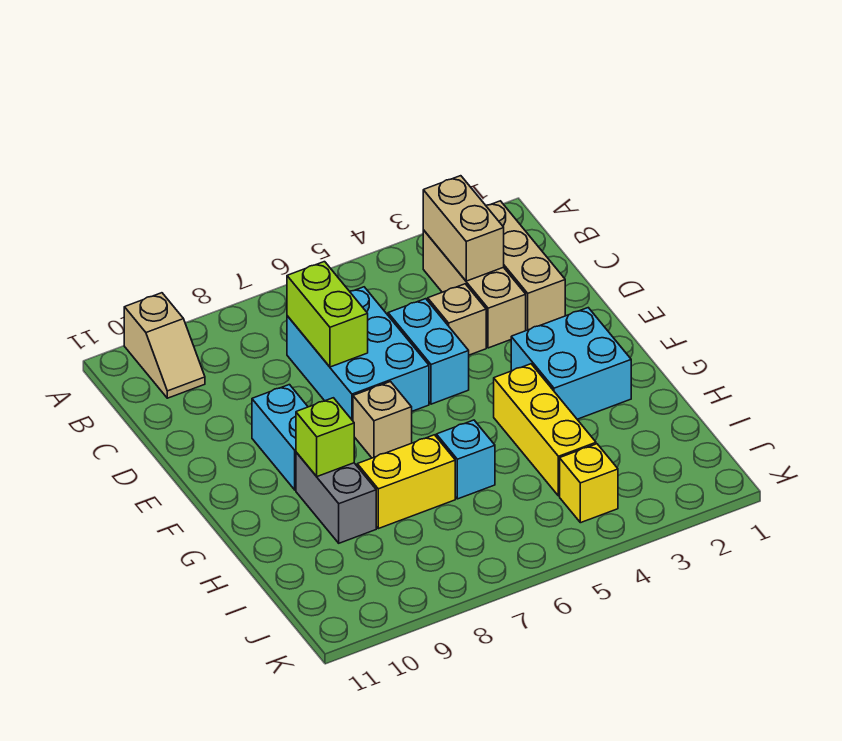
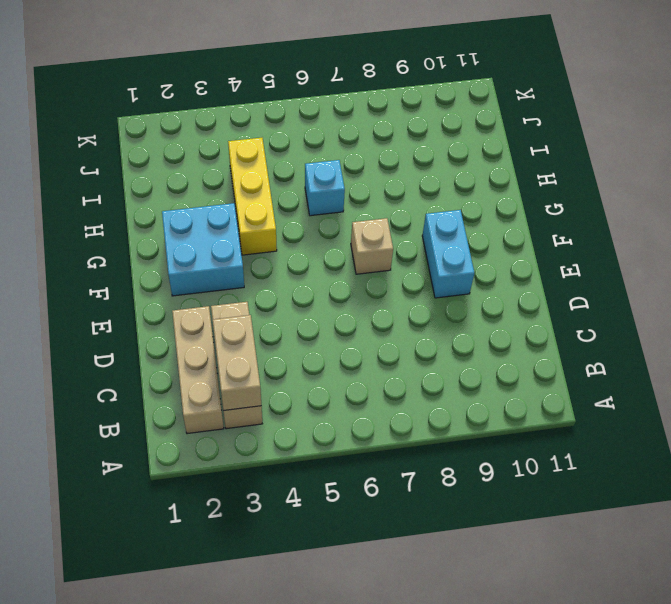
none -> tan 1x2 slope [124,293,205,398]
none -> cyan 2x3 brick [287,287,429,421]
none -> tan 1x1 brick [428,284,486,355]

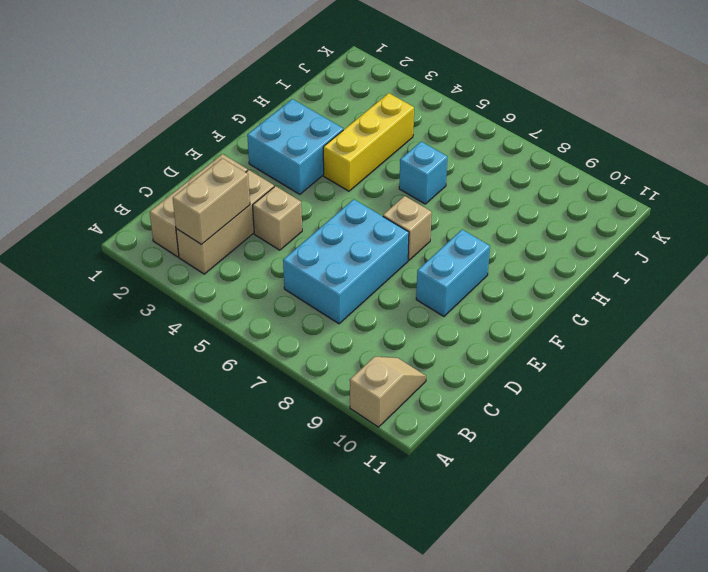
none -> cyan 1x2 brick [388,299,469,404]
none -> grey 1x2 brick [296,452,376,543]
none -> yellow 1x2 brick [357,435,455,529]

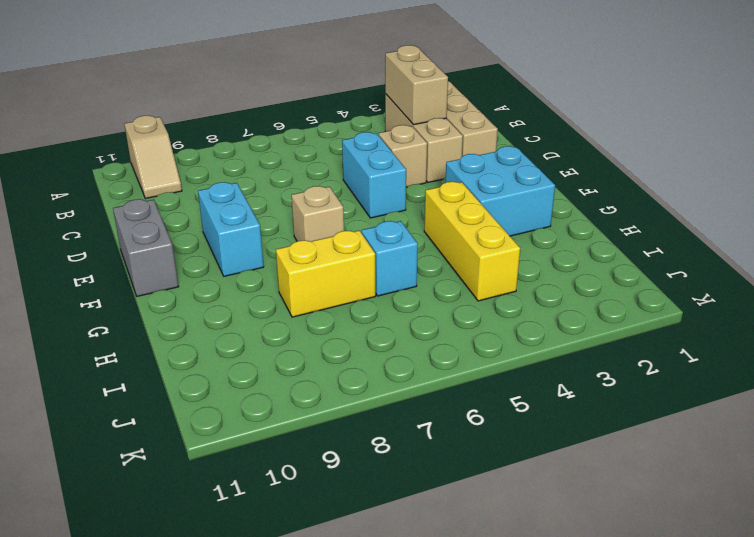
grey 1x2 brick [113,199,179,296] -> grey 1x2 brick moved to [296,452,376,543]
none -> cyan 2x3 brick [287,287,429,421]
none -> yellow 1x1 brick [560,444,618,523]
none -> lime 1x2 brick [287,262,368,367]

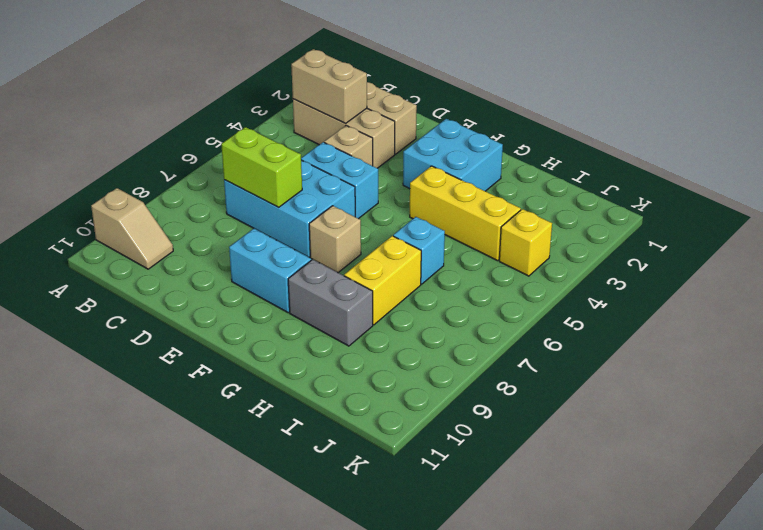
none -> lime 1x1 brick [296,398,354,476]

